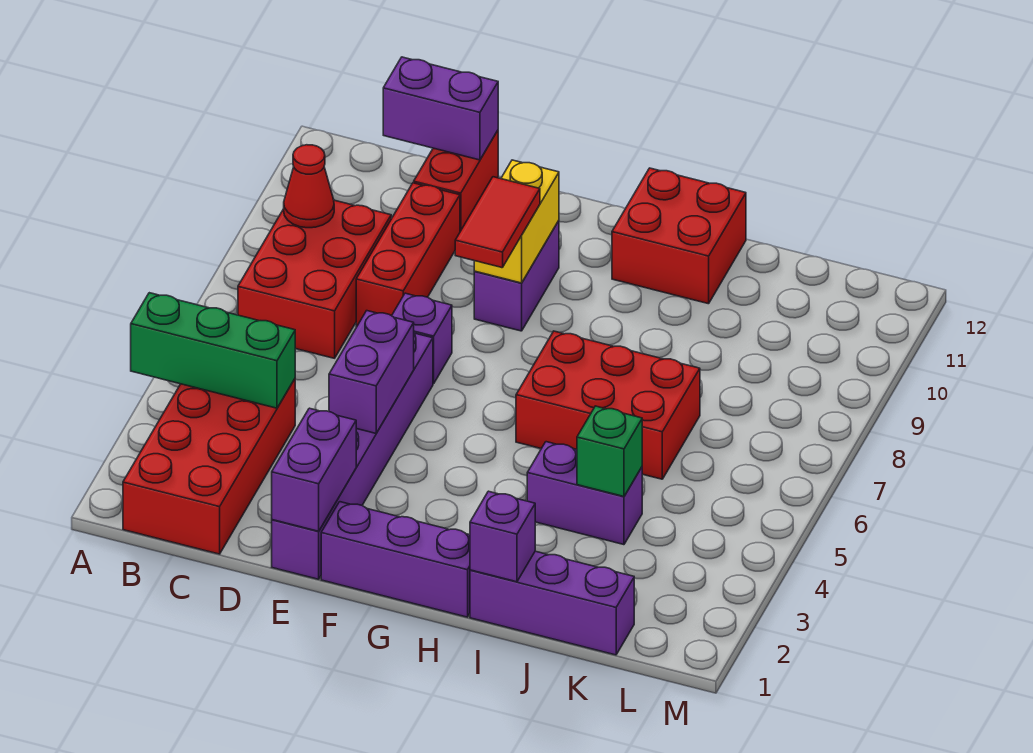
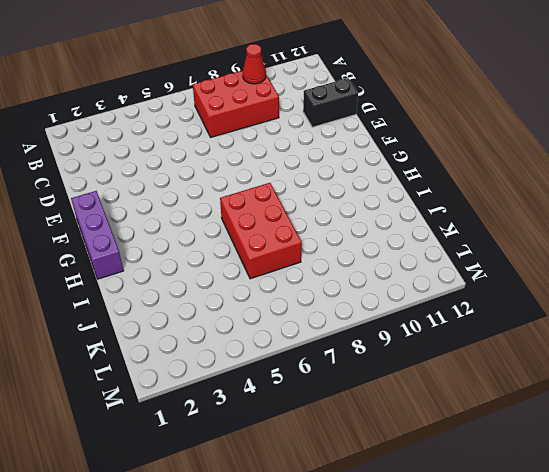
black 1x2 brick [303,78,358,127] -> red 1x2 brick [414,131,498,231]
none -> red 2x4 brick [123,379,295,554]
none -> red 1x3 brick [356,183,460,326]
none -> purple 1x6 brick [272,333,433,579]

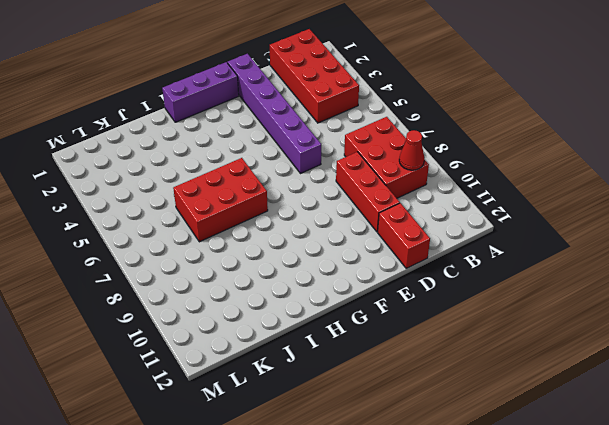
none -> purple 1x1 brick [392,293,452,384]
none -> purple 1x2 brick [474,221,559,331]
none -> red 2x2 brick [612,168,746,304]

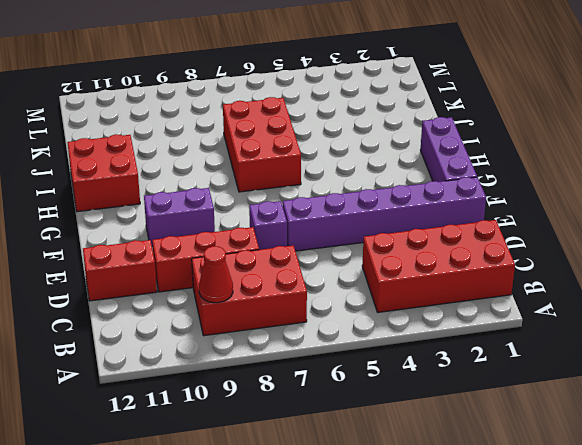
none -> purple 1x3 brick [470,551,634,655]
none -> purple 1x2 brick [527,442,642,545]
none -> green 1x3 brick [131,293,295,408]

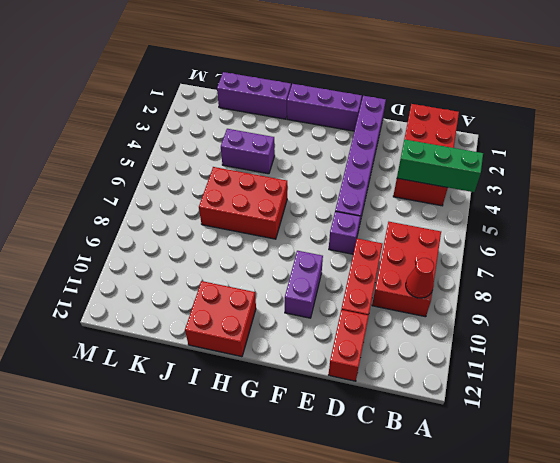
none -> purple 1x2 brick [383,57,498,160]
none -> purple 1x2 brick [272,408,356,531]
none -> purple 1x2 brick [329,311,414,433]

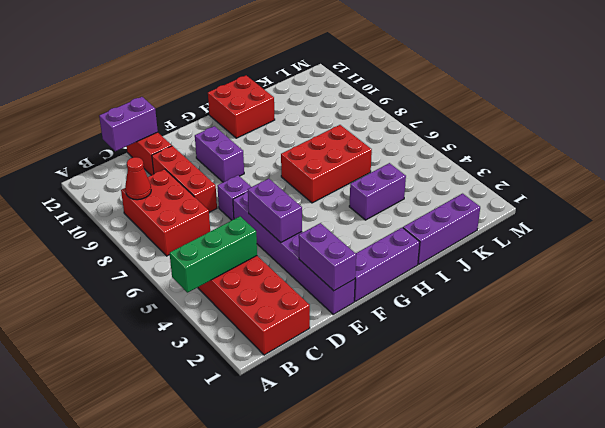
none -> yellow 1x2 brick [474,160,559,283]
none -> purple 1x1 brick [470,491,535,582]
none -> green 1x1 brick [577,406,642,497]

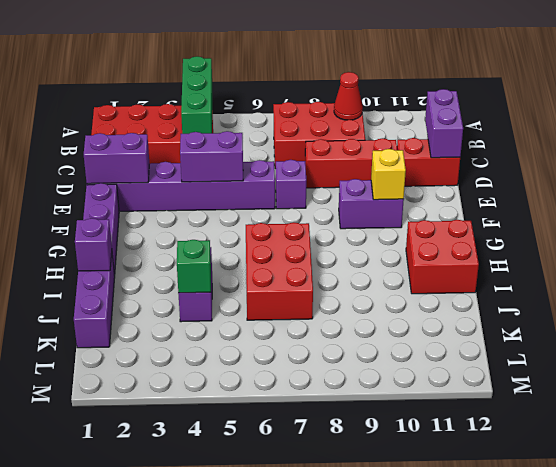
yellow 1x1 brick [371,149,406,200] -> yellow 1x2 brick [474,160,559,283]
none -> red 1x2 tile [455,177,540,268]

